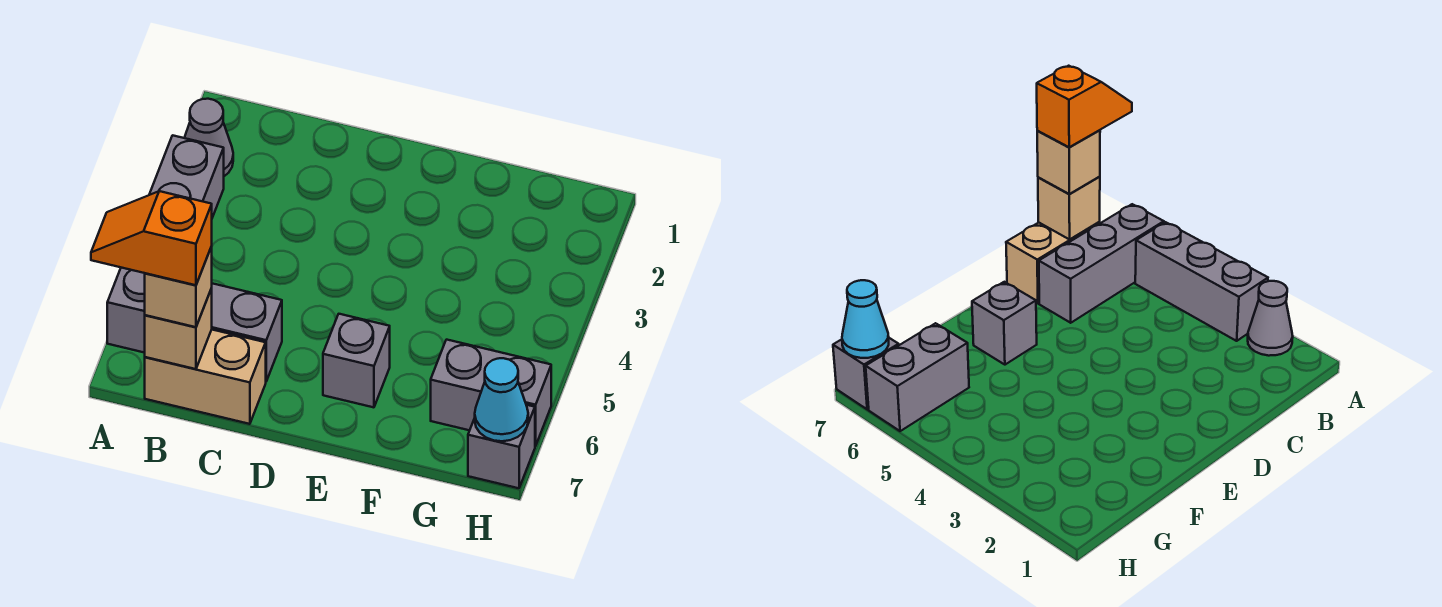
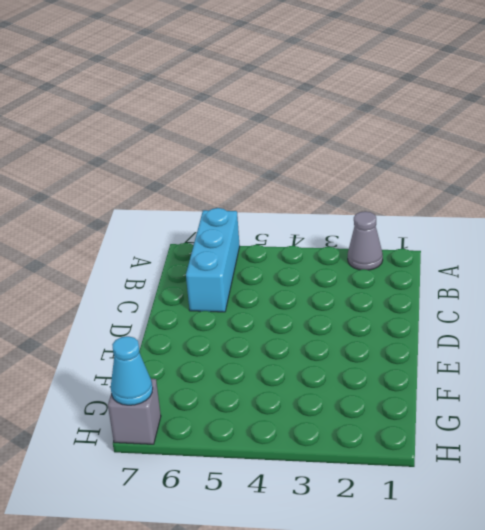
cyan 1x3 brick [186,208,240,312] -> grey 1x3 brick [107,268,282,381]
none -> grey 1x3 brick [149,135,224,218]
none -> tan 1x2 brick [145,330,266,424]

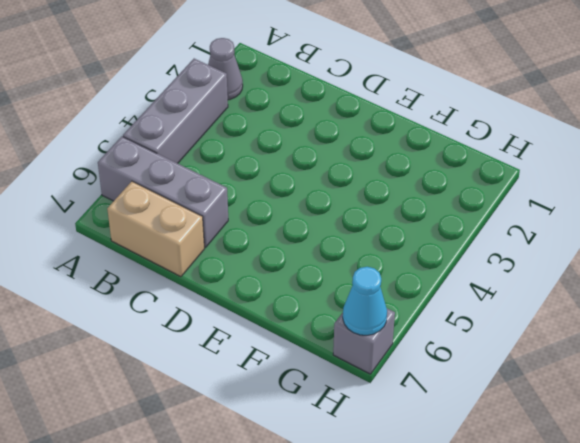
none -> grey 1x1 brick [323,314,390,407]
none -> grey 1x2 brick [431,340,551,446]

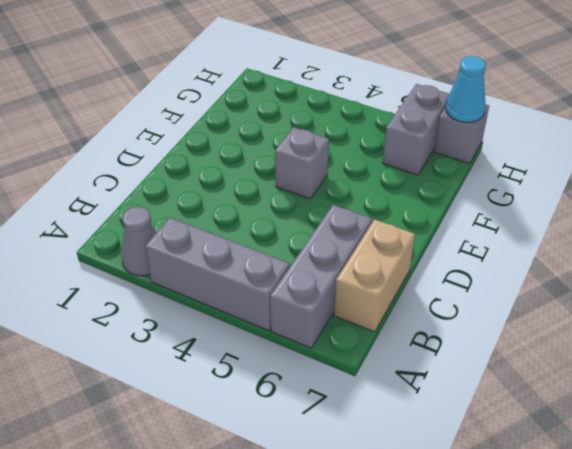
grey 1x1 brick [275,127,329,199] -> grey 1x1 brick moved to [323,314,390,407]
none -> tan 1x1 brick [145,289,212,369]
none -> tan 1x1 brick [145,246,212,327]

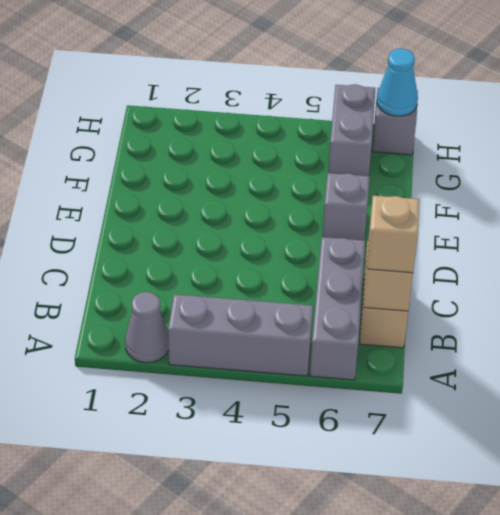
none -> orange 1x2 slope [91,191,212,285]

